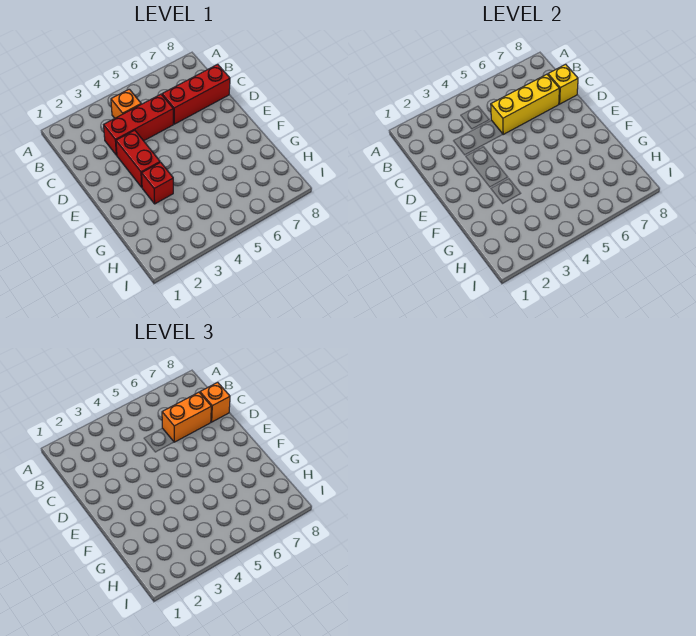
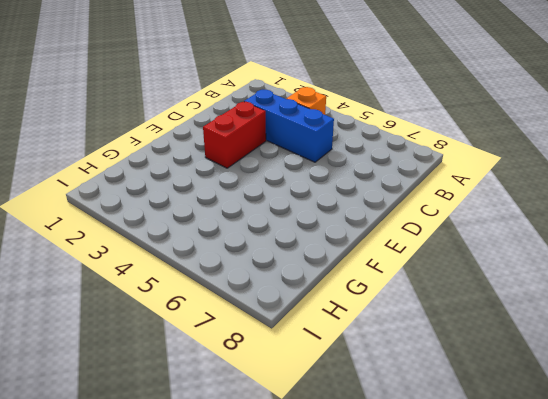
blue 1x3 brick [244,90,334,162] -> red 1x3 brick [104,94,173,155]
none -> red 1x3 brick [162,64,230,124]
none -> red 1x1 brick [142,162,173,204]

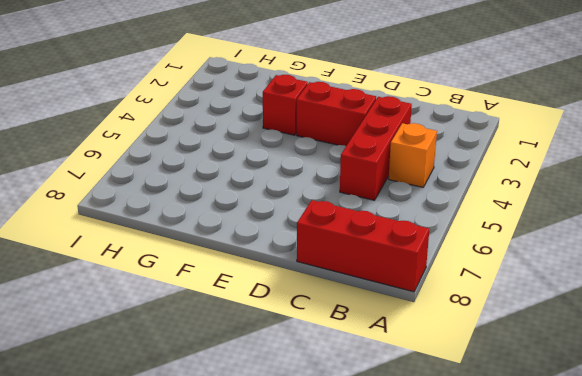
red 1x3 brick [297,200,429,292] -> red 1x3 brick turned to [162,64,230,124]
none -> yellow 1x3 brick [491,74,559,134]
none -> yellow 1x1 brick [548,64,578,104]

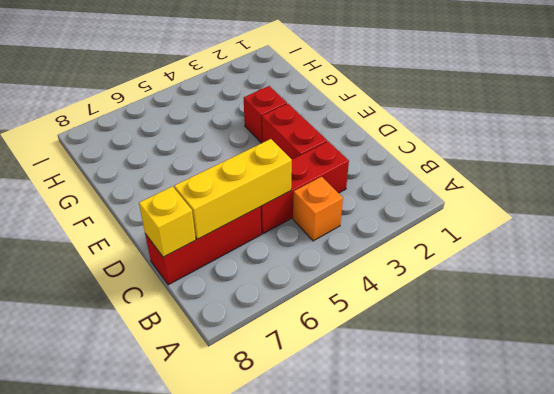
none -> orange 1x2 brick [162,392,211,442]
none -> orange 1x1 brick [200,382,230,422]

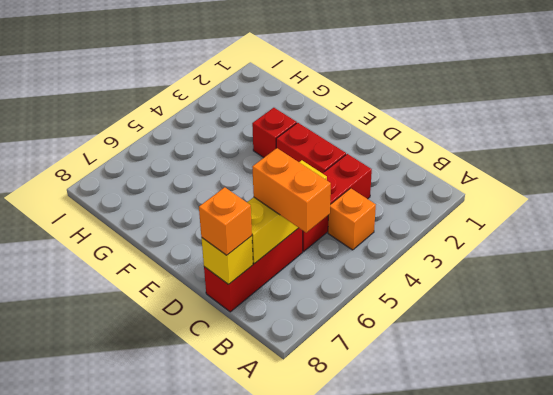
orange 1x2 brick [252,148,331,233] -> orange 1x2 brick turned to [162,392,211,442]

